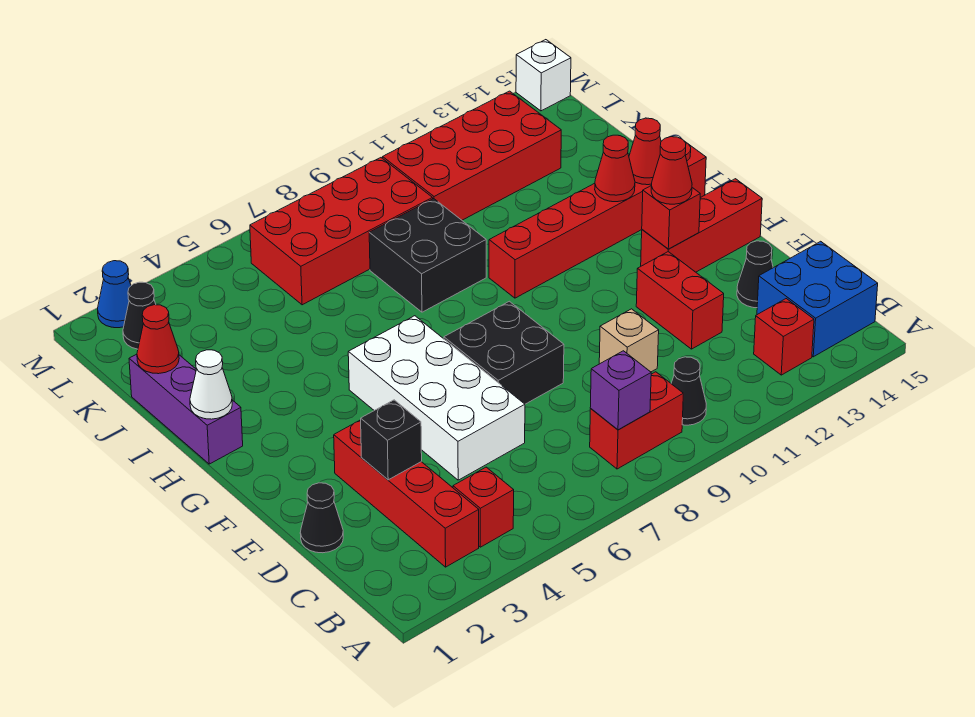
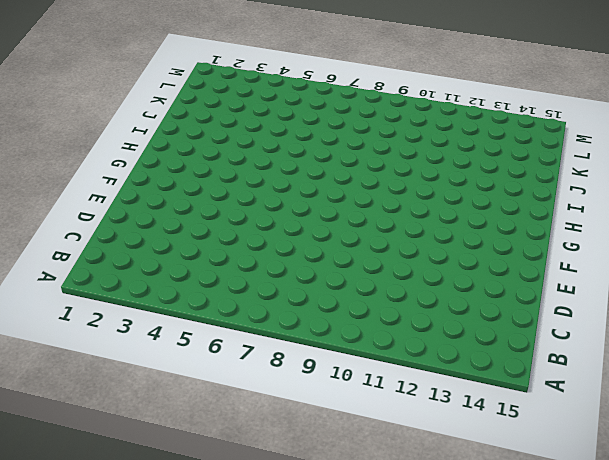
none -> red 1x4 brick [334,420,479,567]
none -> red 1x1 brick [453,467,514,547]
none -> red 1x2 brick [590,372,683,469]

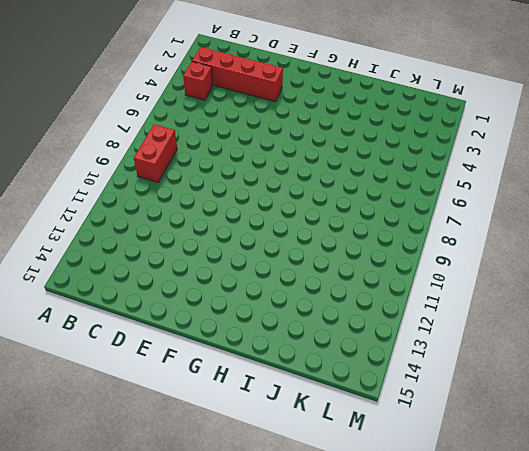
none -> black 1x1 cone [671,357,706,425]
none -> red 1x1 brick [754,299,814,375]
none -> blue 2x2 brick [757,241,878,357]

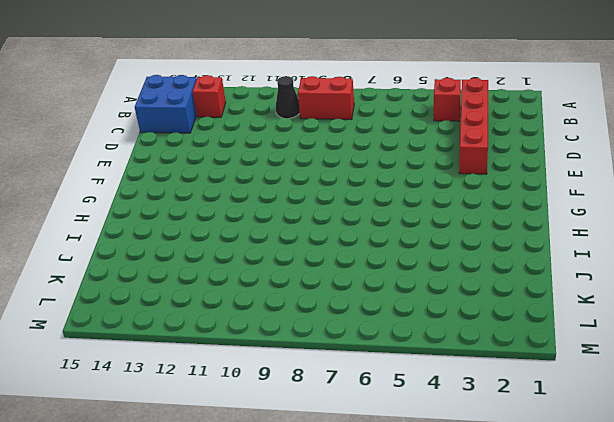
none -> black 1x1 cone [300,483,343,553]
none -> white 2x4 brick [348,316,525,480]
none -> tan 1x1 brick [599,309,659,372]

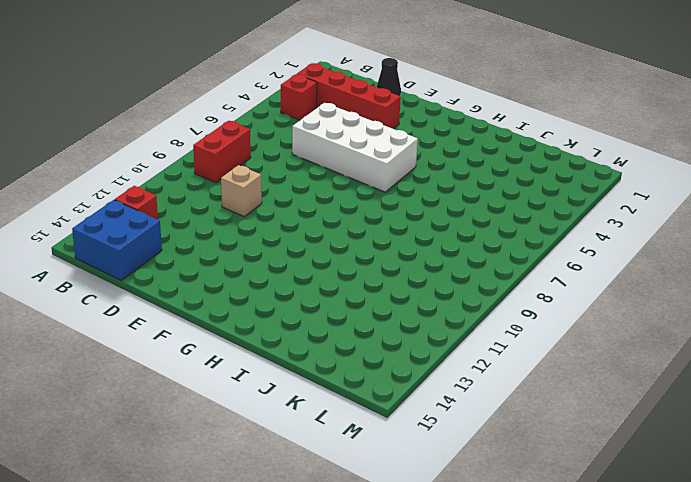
none -> black 1x1 cone [671,357,706,425]
none -> red 1x2 brick [636,252,724,349]
none -> black 1x1 cone [737,241,773,308]

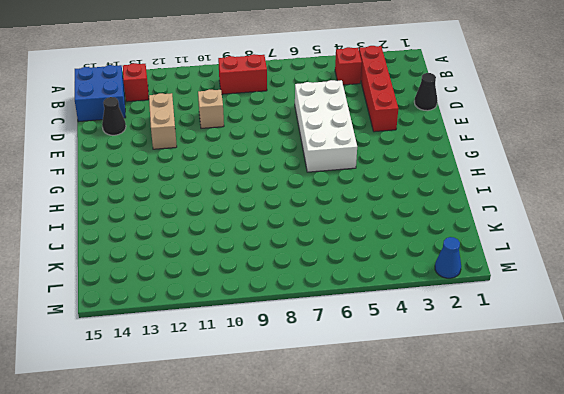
tan 1x2 brick [148,93,177,149] -> red 1x2 brick [636,252,724,349]
none -> black 1x1 cone [671,357,706,425]
none -> black 2x2 brick [444,301,564,404]
none -> red 1x3 brick [641,179,762,272]

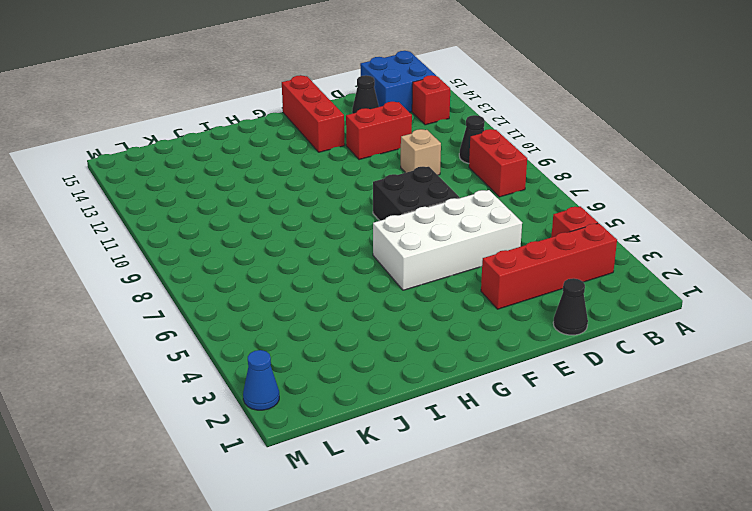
none -> purple 1x3 brick [129,354,243,464]
none -> red 1x6 brick [489,141,706,298]
none -> black 2x2 brick [369,199,486,312]

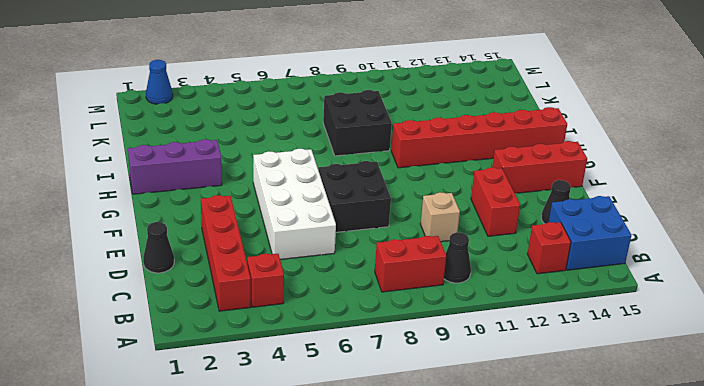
purple 1x3 brick [128,139,222,194] -> purple 1x3 brick turned to [129,354,243,464]
none -> red 2x4 brick [250,158,433,305]
none -> red 2x4 brick [383,91,561,220]
none -> black 1x1 cone [123,282,156,349]

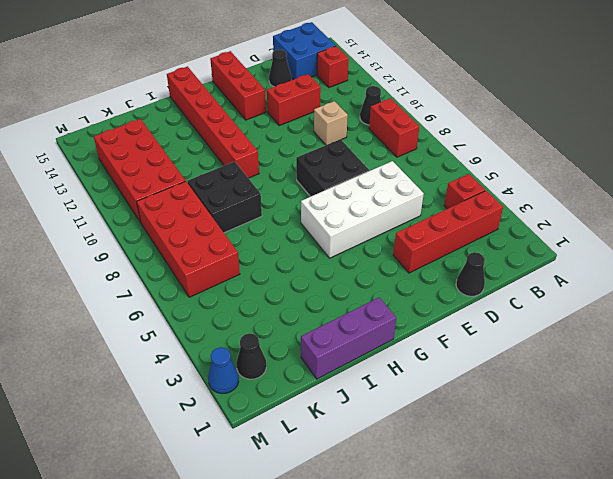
none -> white 1x1 brick [516,40,571,111]
none -> purple 1x1 brick [590,351,651,430]
none -> black 1x1 brick [361,400,422,480]

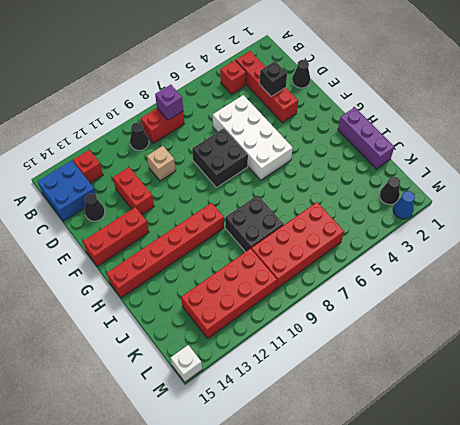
none -> red 1x1 brick [642,186,700,249]
none -> white 1x1 cone [190,350,232,419]
none -> red 1x1 cone [595,135,635,202]

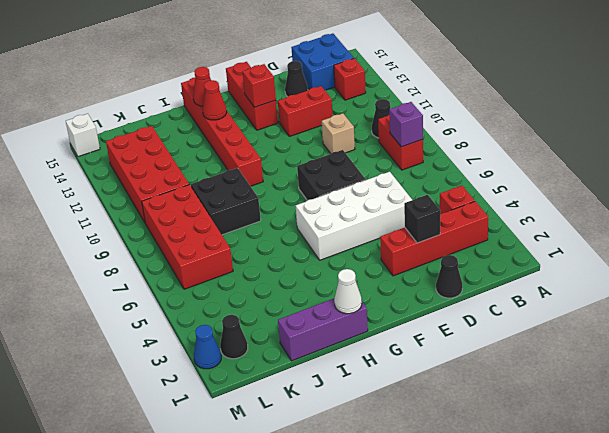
none -> red 1x1 cone [137,305,179,374]
none -> red 1x1 cone [651,137,692,204]

